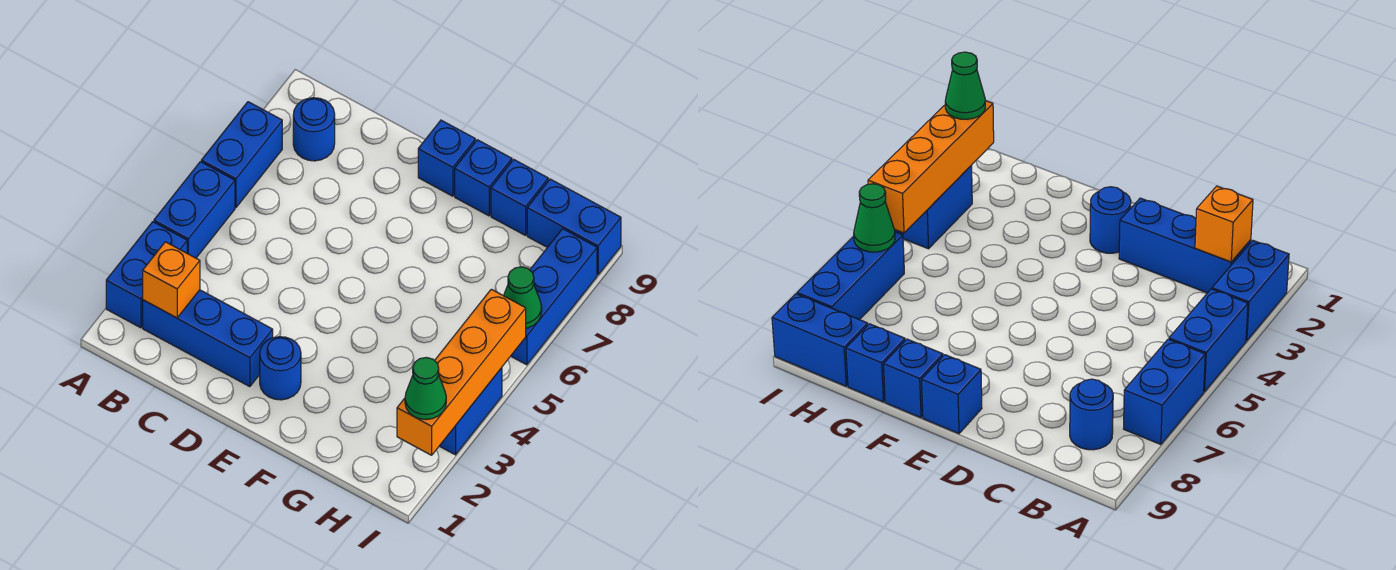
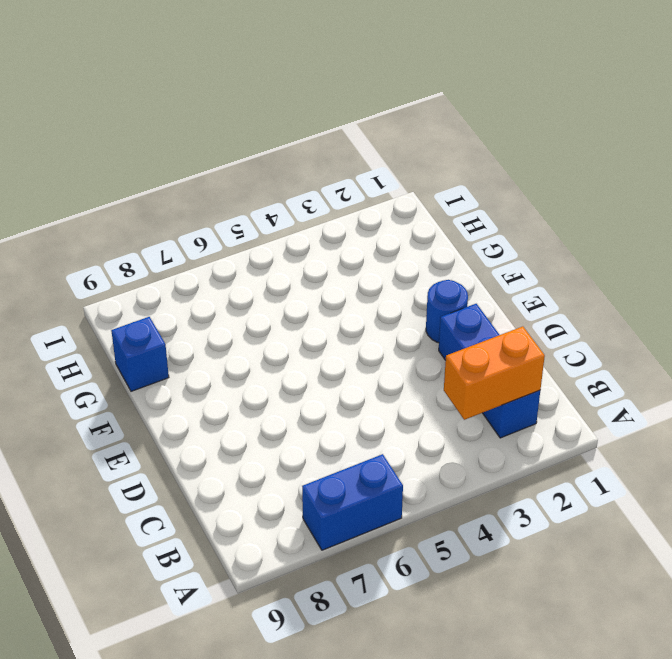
orange 1x2 brick [444,326,545,420] -> orange 1x1 brick [143,242,200,318]
none -> blue 1x2 brick [106,222,187,328]
none -> blue 1x2 brick [154,162,235,258]
none -> blue 1x1 round brick [293,98,335,161]

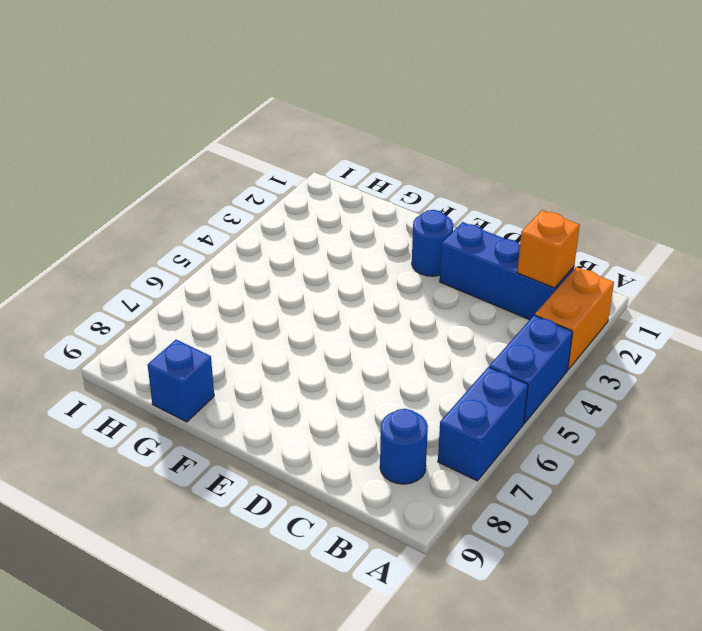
orange 1x2 brick [535,267,614,370] -> blue 1x2 brick [106,222,187,328]
none -> blue 1x1 brick [418,120,475,196]
none -> blue 1x1 brick [455,140,512,216]
none -> blue 1x2 brick [527,179,621,275]

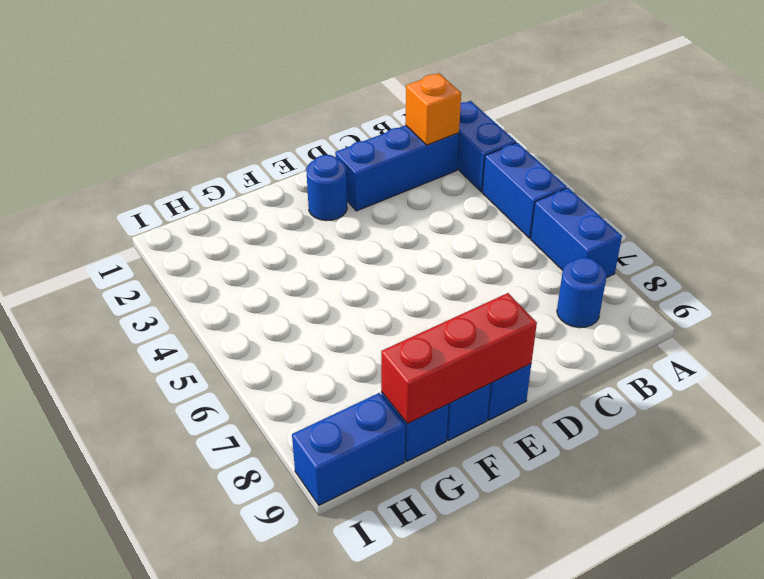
red 1x3 brick [381,293,537,424] -> none
none -> blue 1x2 brick [440,368,502,455]
none -> blue 1x3 brick [511,229,597,365]
none -> orange 1x4 brick [397,289,526,455]

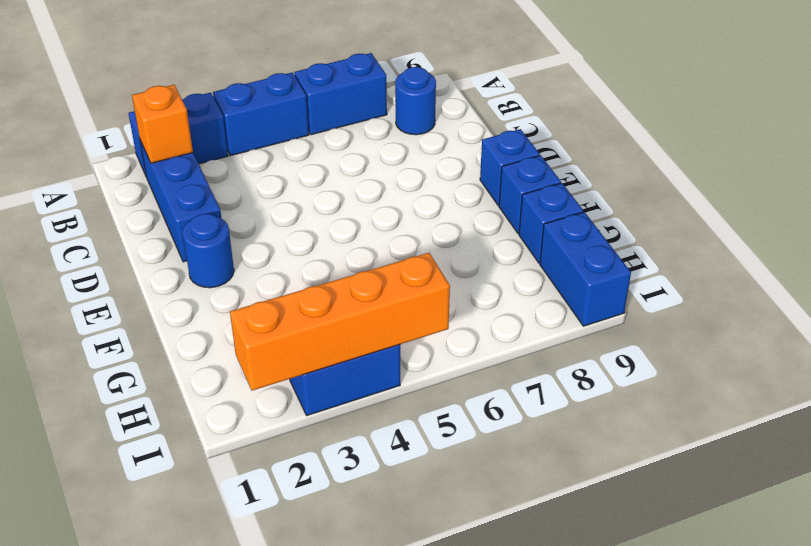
none -> blue 1x3 brick [511,229,597,365]
none -> green 1x1 cone [504,267,542,328]
none -> green 1x1 cone [405,357,446,420]

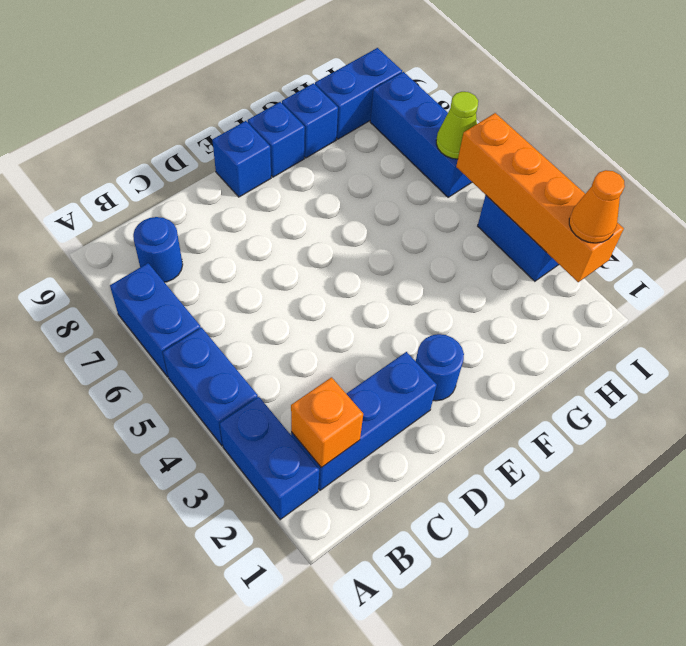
orange 1x1 cone [569,170,625,243] -> green 1x1 cone [405,357,446,420]
lime 1x1 cone [436,92,478,159] -> green 1x1 cone [504,267,542,328]

